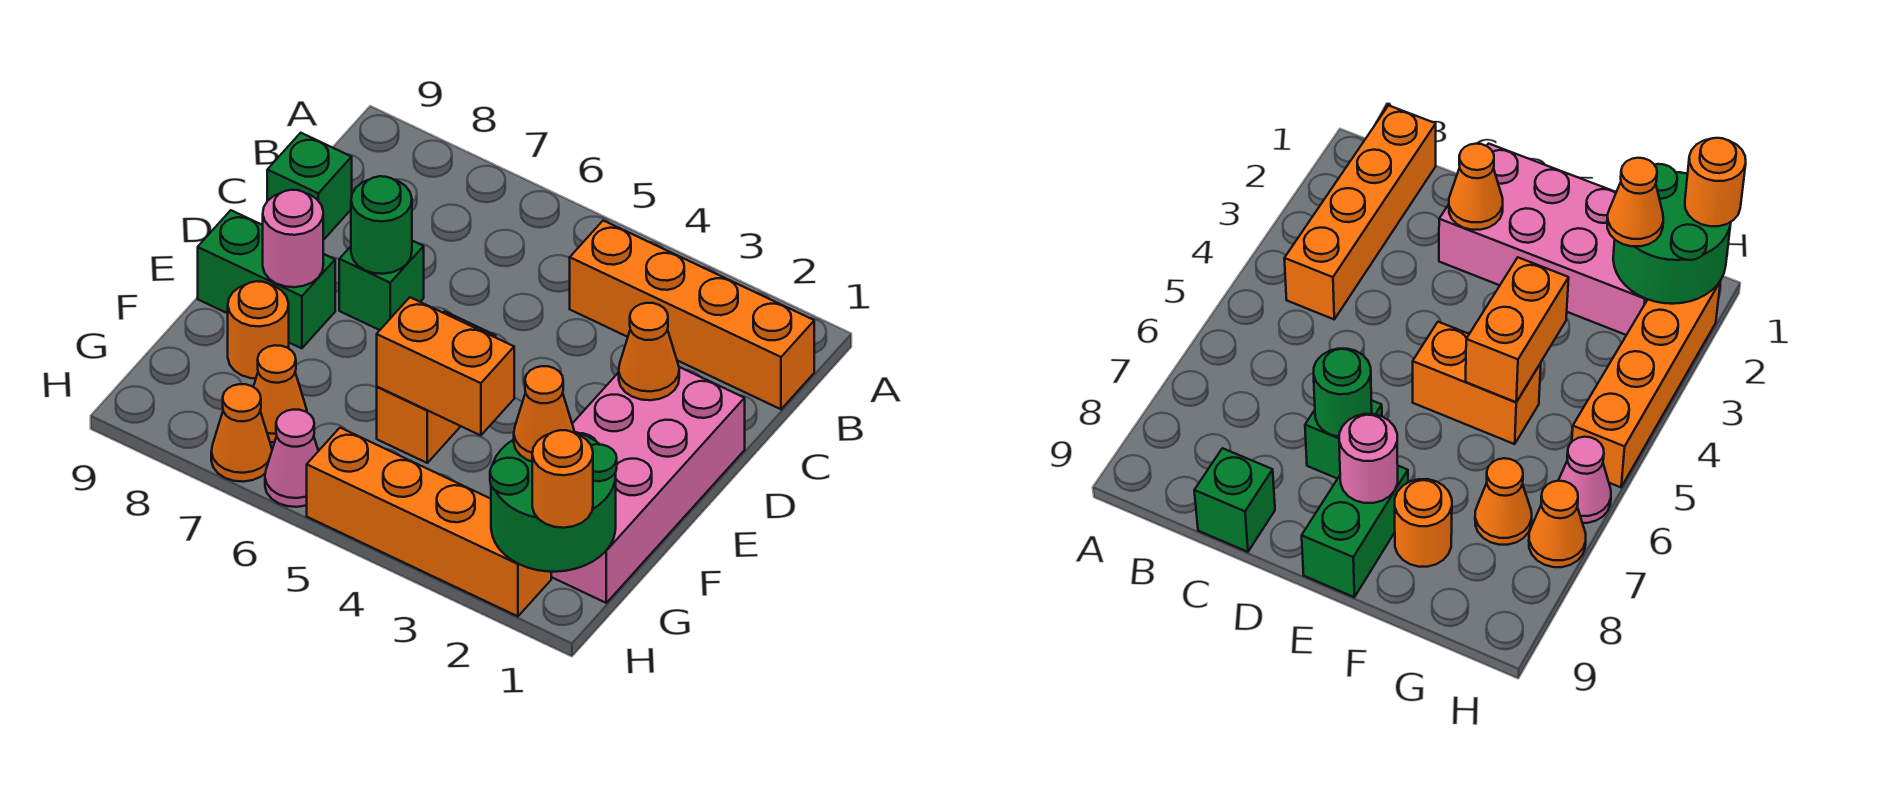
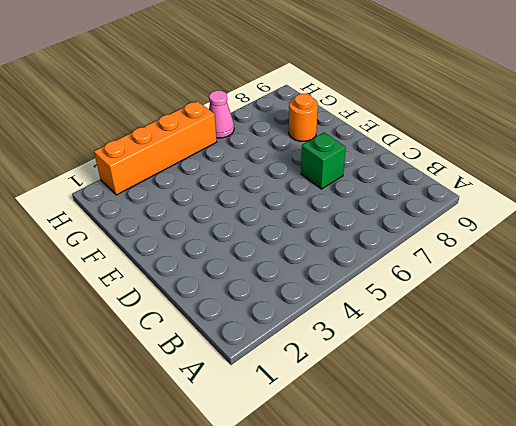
none -> orange 1x4 brick [570,221,814,409]
none -> green 1x1 brick [267,133,352,240]
none -> pink 2x4 brick [551,367,745,603]

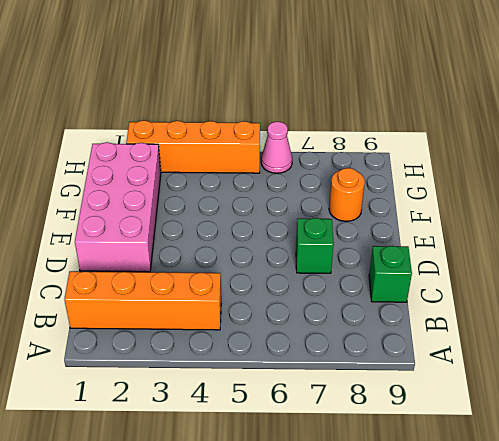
none -> orange 1x2 brick [377,312,496,463]
none -> green 1x2 brick [198,210,335,348]
none -> orange 1x1 cone [254,345,307,443]

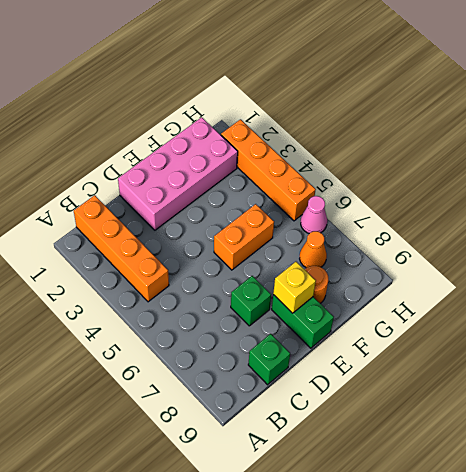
yellow 1x1 brick [273,262,316,313] -> pink 1x1 round brick [263,190,323,287]
none -> orange 1x1 cone [211,384,272,482]
none -> orange 1x1 cone [619,303,679,400]
none -> green 1x1 round brick [351,176,412,274]

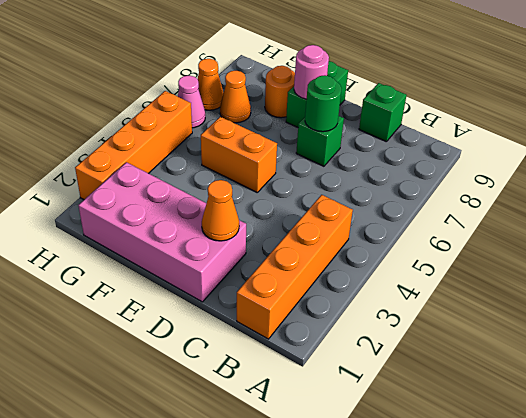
none -> orange 1x2 brick [377,297,514,435]
none -> green 2x2 round brick [490,432,617,572]
none -> orange 1x1 cone [514,366,575,461]

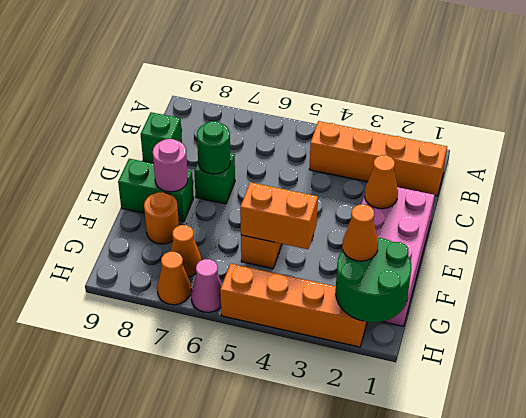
none -> orange 1x1 round brick [532,430,593,528]

